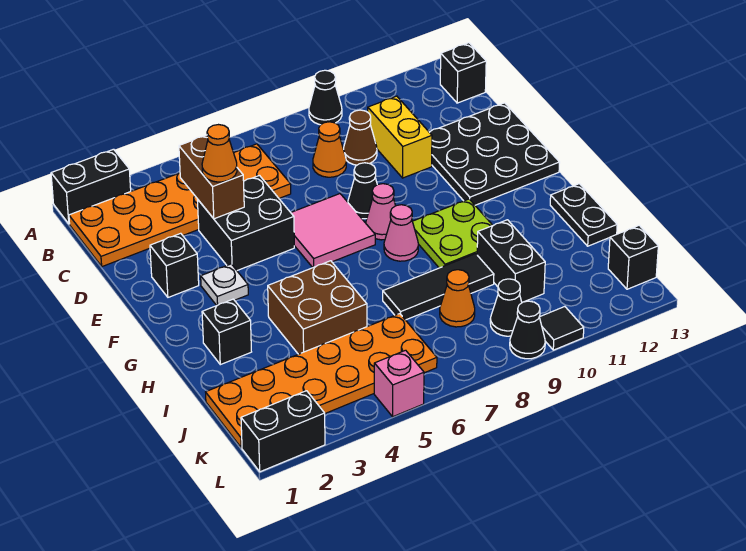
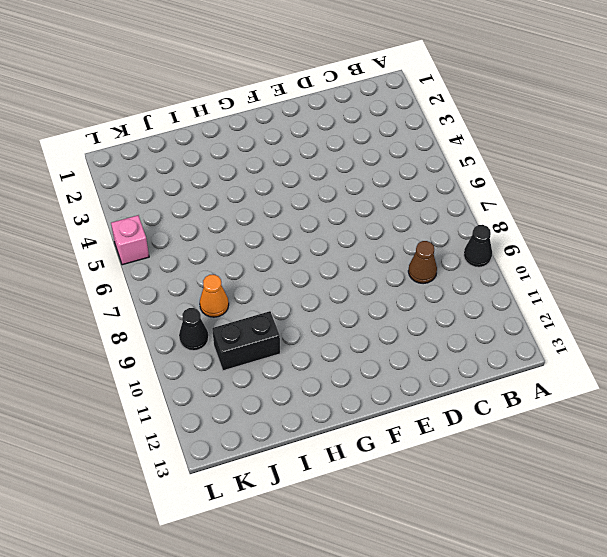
none -> black 1x2 brick [51,149,131,224]
none -> orange 2x6 plate [69,144,291,267]
none -> black 1x1 brick [440,43,486,103]
none -> orange 1x1 cone [313,122,346,177]

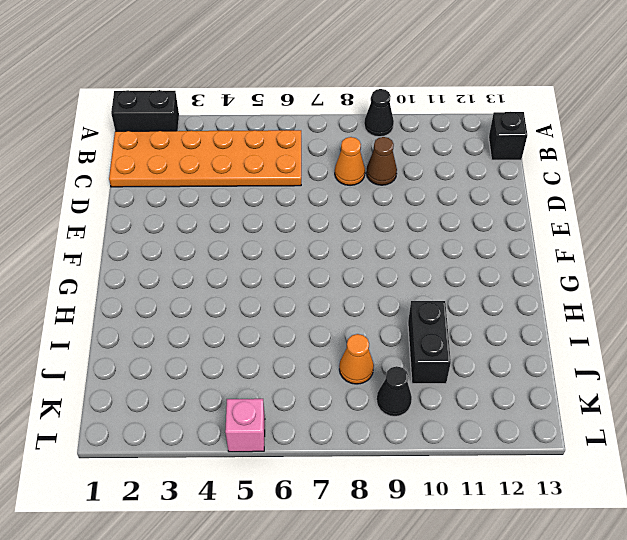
none -> yellow 1x2 brick [368,96,432,178]
none -> black 2x2 brick [197,175,294,270]
none -> black 3x3 plate [429,103,560,205]
none -> black 1x1 brick [150,233,199,297]

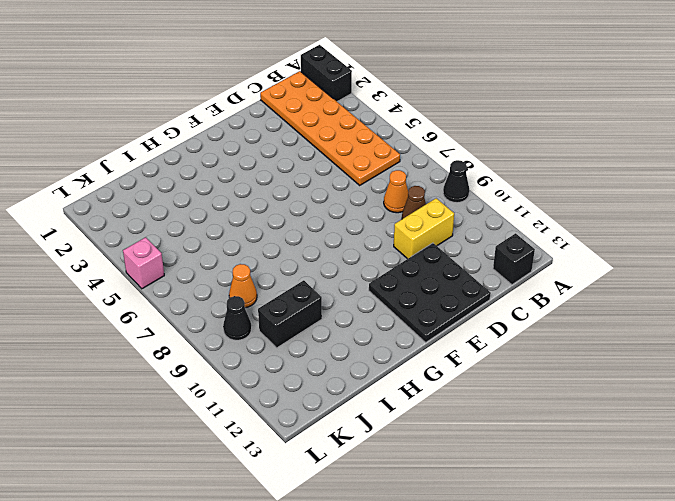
none -> black 2x2 brick [197,175,294,270]
none -> black 1x1 brick [150,233,199,297]
none -> pink 2x2 tile [291,194,375,267]
none -> black 1x1 cone [348,163,377,219]

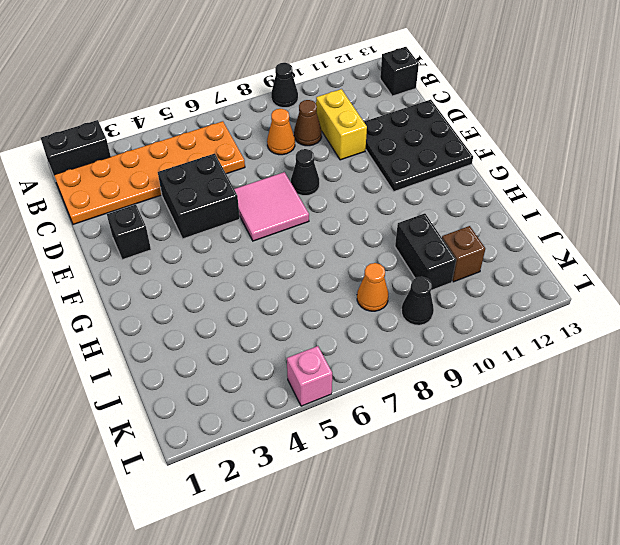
brown 1x1 brick [442,226,485,282] -> none
none -> white 1x1 plate [201,264,248,306]
none -> pink 1x1 cone [366,184,396,240]
none -> pink 1x1 cone [384,205,418,261]
none -> lime 2x2 plate [412,199,493,268]

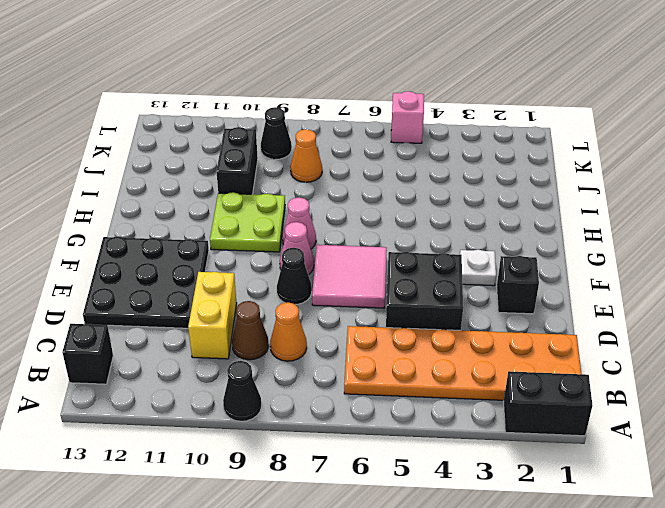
none -> black 1x1 brick [202,299,251,365]
none -> brown 2x2 brick [268,261,367,354]
none -> black 1x2 plate [550,184,617,246]
none -> black 1x3 tile [383,254,494,320]

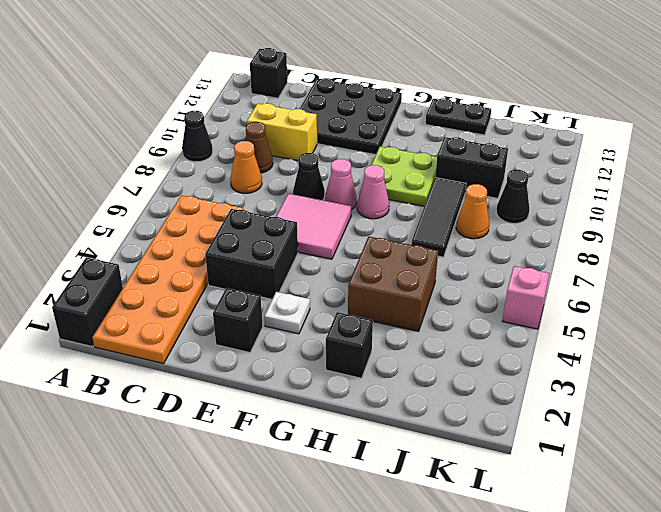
none -> orange 2x6 plate [206,314,437,448]
none -> black 1x1 brick [608,225,658,289]
none -> black 1x2 brick [241,391,325,472]
none -> black 1x1 cone [510,301,545,359]

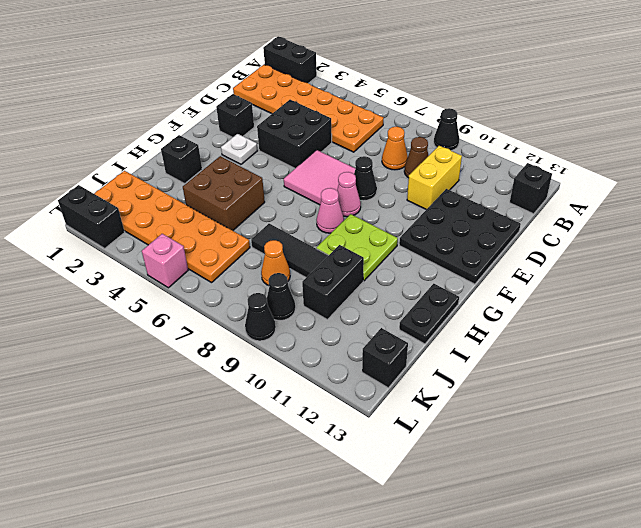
none -> black 1x1 tile [540,307,584,350]
none -> brown 1x2 brick [179,135,244,219]
none -> orange 1x1 cone [202,125,237,182]

